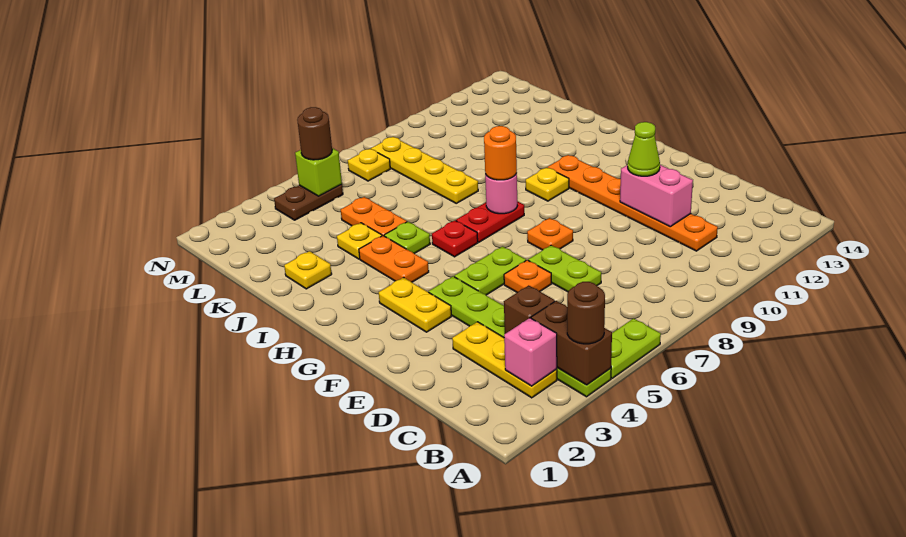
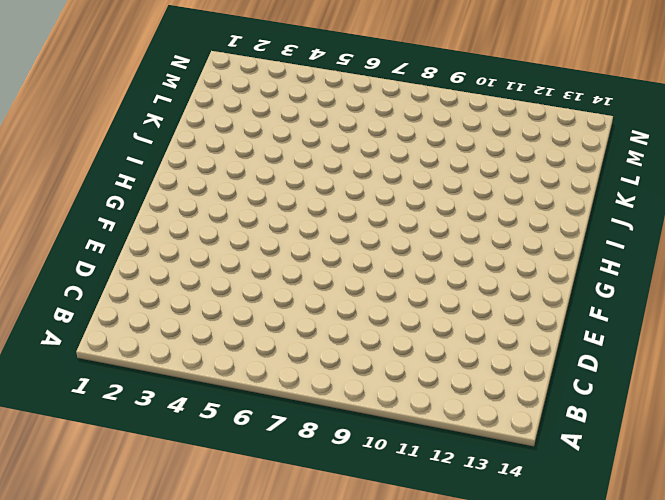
none -> lime 1x6 plate [429,276,611,397]
none -> lime 1x2 plate [611,318,661,378]
none -> yellow 1x3 plate [452,322,557,398]
none -> orange 1x6 plate [548,155,718,251]

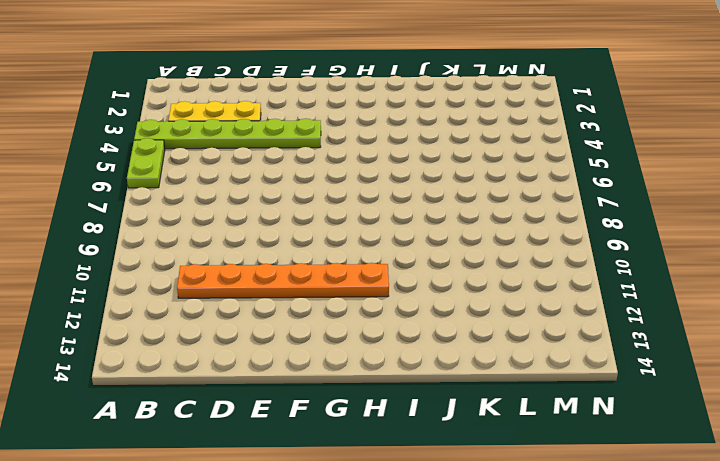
none -> lime 1x2 plate [528,245,601,292]
none -> orange 1x1 plate [504,260,552,292]
none -> yellow 1x2 plate [379,277,452,332]
none -> lime 1x2 plate [454,247,526,295]

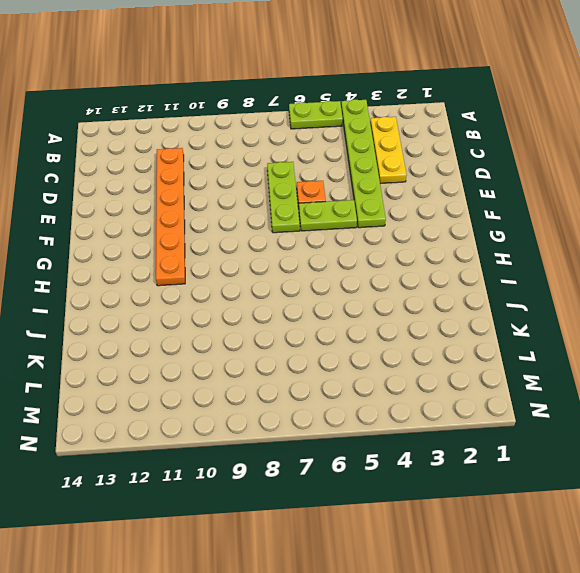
lime 1x3 plate [267,162,300,233] -> lime 1x2 plate [528,245,601,292]
none -> yellow 1x2 plate [379,277,452,332]
none -> orange 1x1 plate [527,218,573,250]
none -> orange 1x2 plate [359,236,429,282]
none -> red 1x1 plate [432,221,478,257]

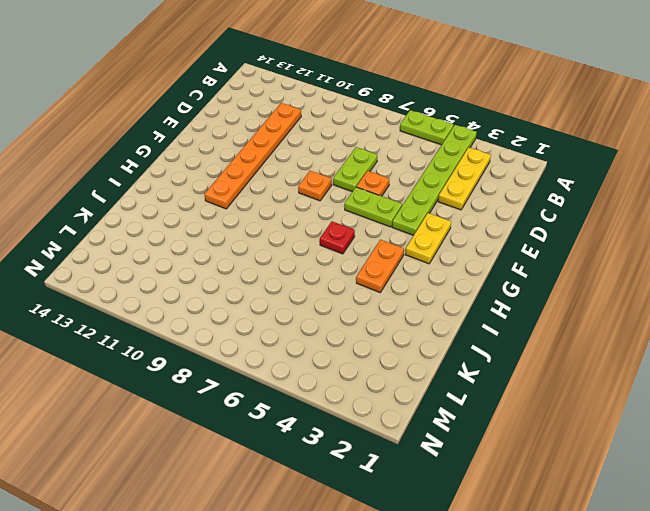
none -> red 1x2 plate [456,201,524,242]
none -> yellow 1x1 plate [526,168,569,201]
none -> lime 1x1 plate [384,222,430,254]
none -> yellow 1x1 plate [284,251,332,289]

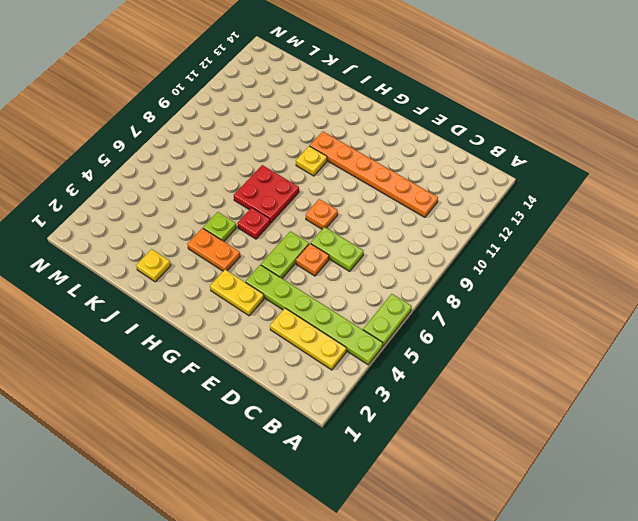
red 2x2 plate [234,165,299,223] -> red 1x2 plate [456,201,524,242]
none -> yellow 1x1 plate [337,223,382,259]
none -> orange 1x2 plate [341,197,407,236]
none -> yellow 1x4 plate [371,137,478,203]
none -> brown 1x2 plate [274,184,343,220]

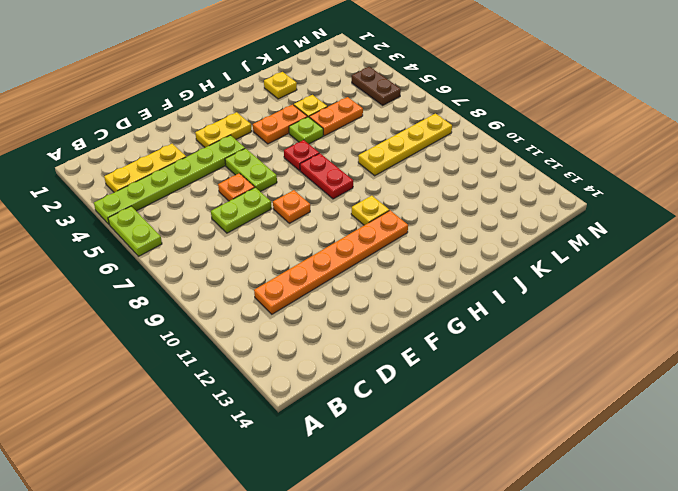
none -> yellow 1x1 plate [348,149,390,181]
none -> brown 1x2 brick [531,301,612,385]
none -> pink 1x1 brick [504,318,557,386]
none -> brown 1x1 brick [504,285,555,334]

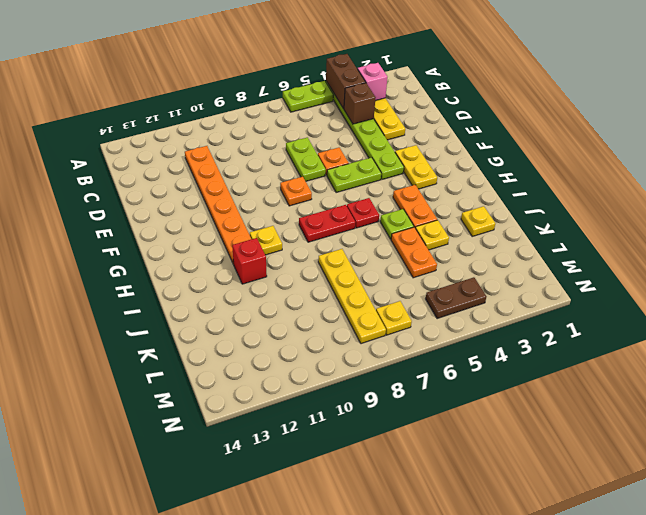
red 1x1 brick [232,238,267,284] -> none
none -> pink 1x2 brick [620,165,693,227]
none -> pink 1x1 round brick [485,174,517,214]
none -> lime 1x1 brick [295,148,342,196]
none -> brown 1x1 round brick [567,282,605,344]

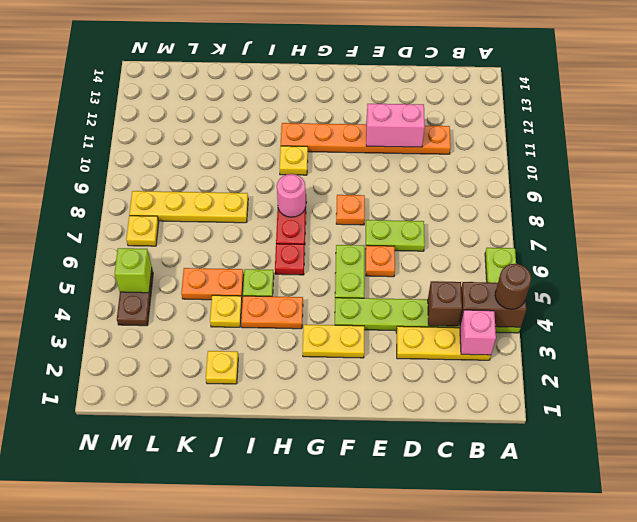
none -> lime 1x1 cone [628,122,660,176]
none -> orange 1x1 round brick [484,126,517,180]
none -> brown 1x1 round brick [297,107,332,160]

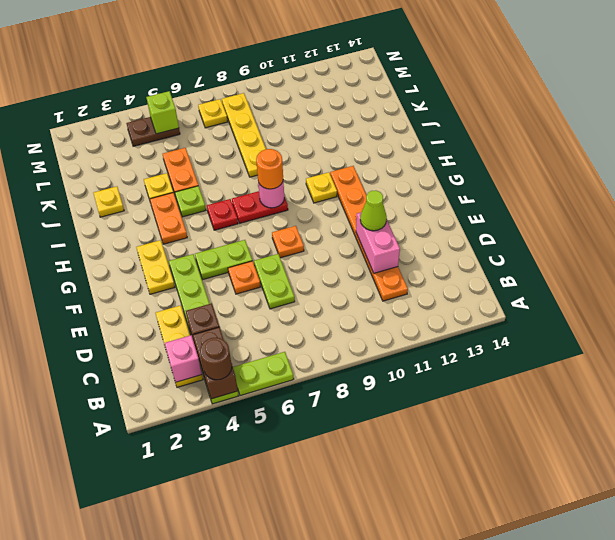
none -> brown 1x1 round brick [297,107,332,160]

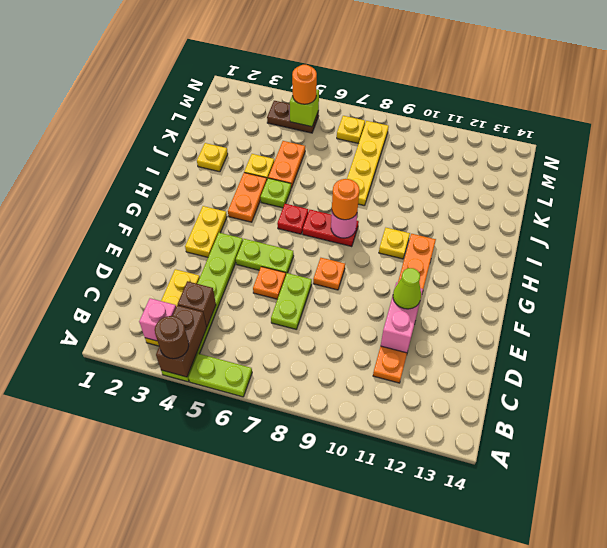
orange 1x1 round brick [292,65,317,104] -> brown 1x1 round brick [297,107,332,160]

